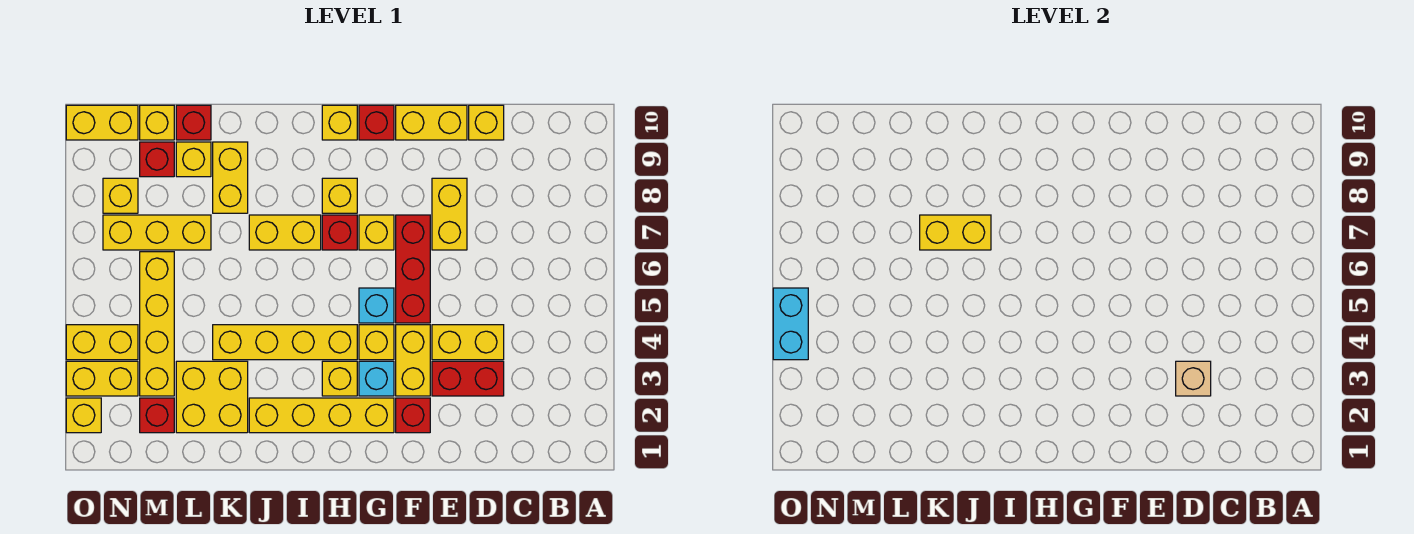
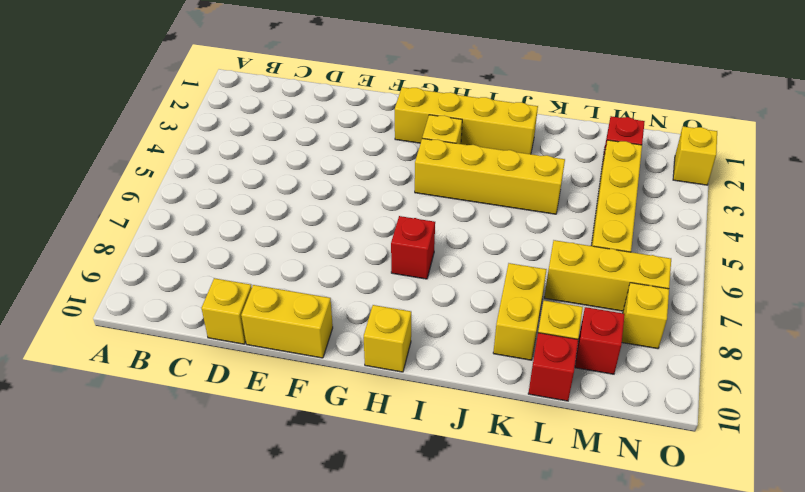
none -> red 1x2 brick [432,361,504,396]
none -> yellow 1x2 brick [432,325,504,360]
none -> yellow 1x2 brick [432,178,467,250]
none -> red 1x1 brick [396,398,430,433]

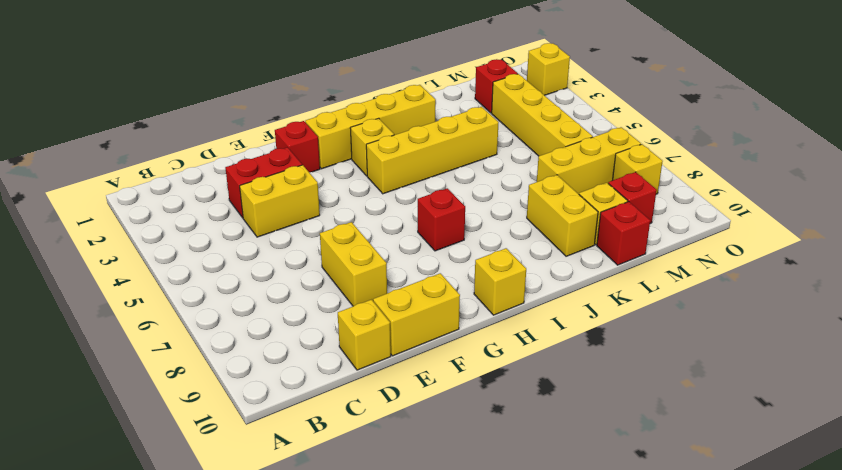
none -> yellow 1x2 brick [396,325,430,396]
none -> red 1x3 brick [396,215,430,323]
none -> cyan 1x1 brick [359,361,394,396]
none -> yellow 1x1 brick [359,325,394,360]

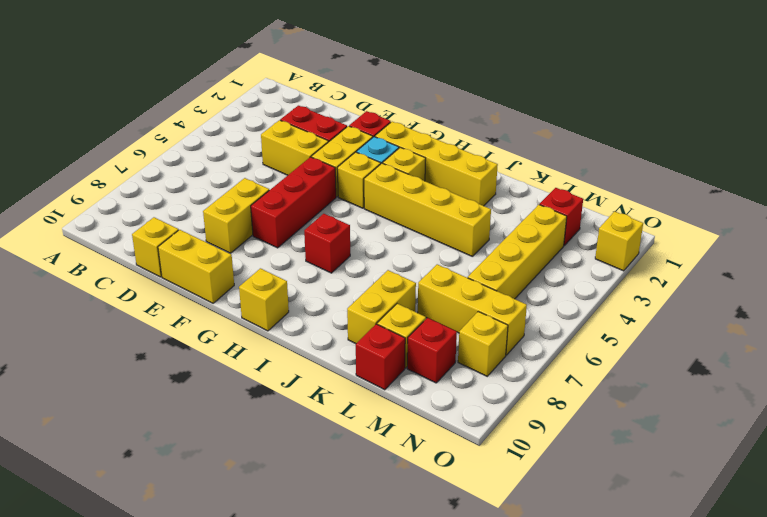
none -> cyan 1x1 brick [359,288,394,323]
none -> yellow 1x1 brick [359,215,394,250]
none -> red 1x1 brick [359,105,394,140]
none -> yellow 1x1 brick [322,178,357,213]

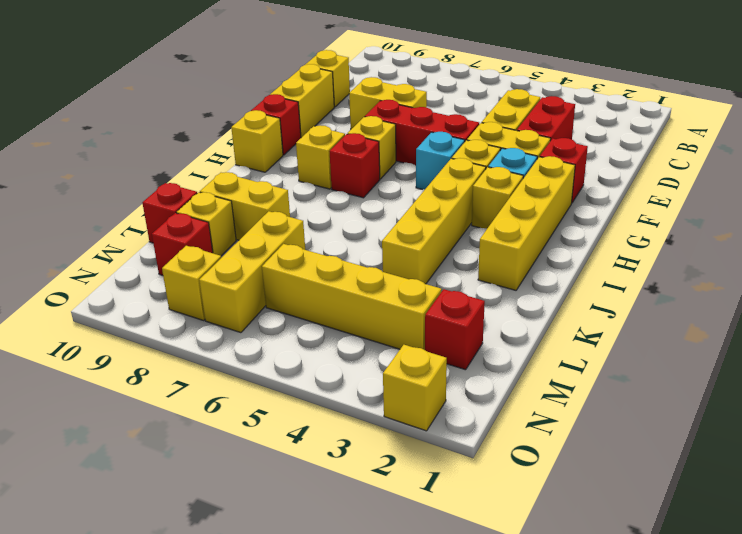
none -> yellow 1x2 brick [249,215,321,250]
none -> yellow 2x2 brick [176,361,248,433]
none -> yellow 1x1 brick [140,105,174,140]
none -> yellow 1x2 brick [66,361,138,396]

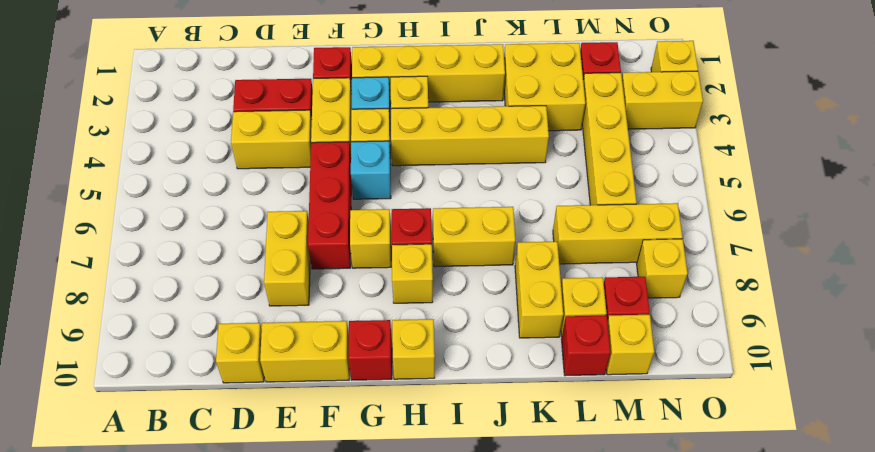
none -> yellow 1x2 brick [66,325,138,360]
none -> yellow 1x2 brick [66,105,138,140]
none -> tan 1x1 brick [1176,361,1211,396]
none -> yellow 1x2 brick [920,215,991,250]

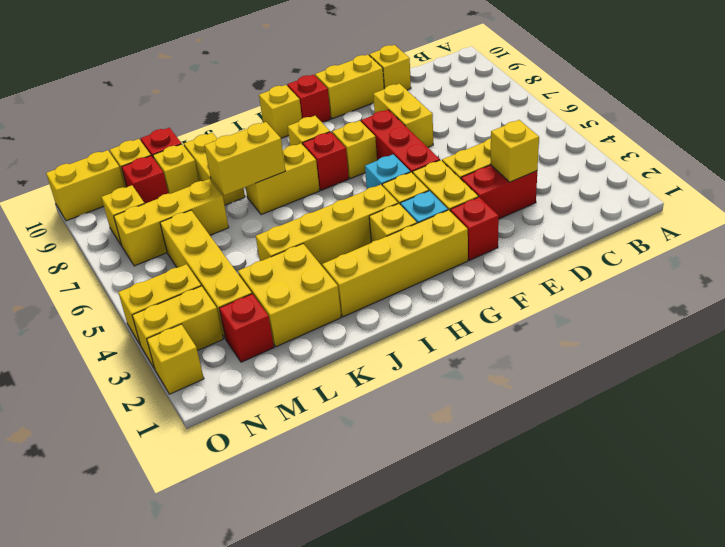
yellow 1x1 brick [491,120,539,182] -> tan 1x1 brick [1176,361,1211,396]
none -> cyan 1x2 brick [773,288,808,360]

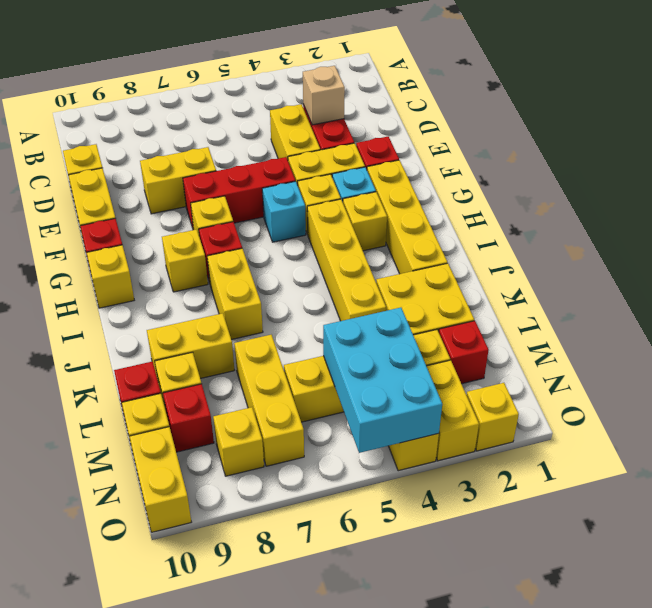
cyan 2x3 brick [323,308,442,453] -> cyan 1x2 brick [773,288,808,360]
none -> yellow 1x2 brick [920,215,991,250]

